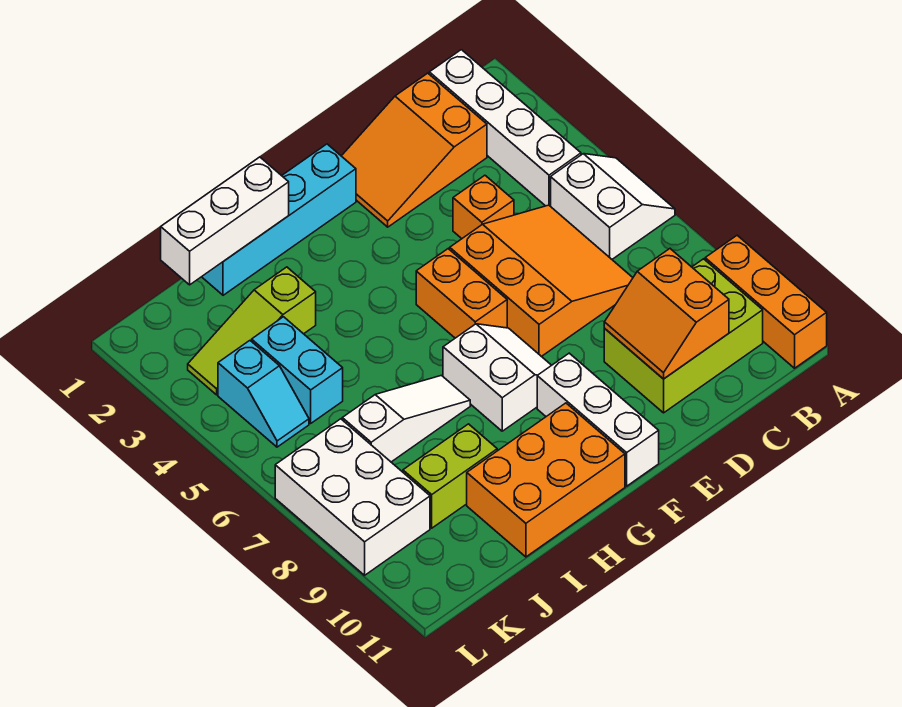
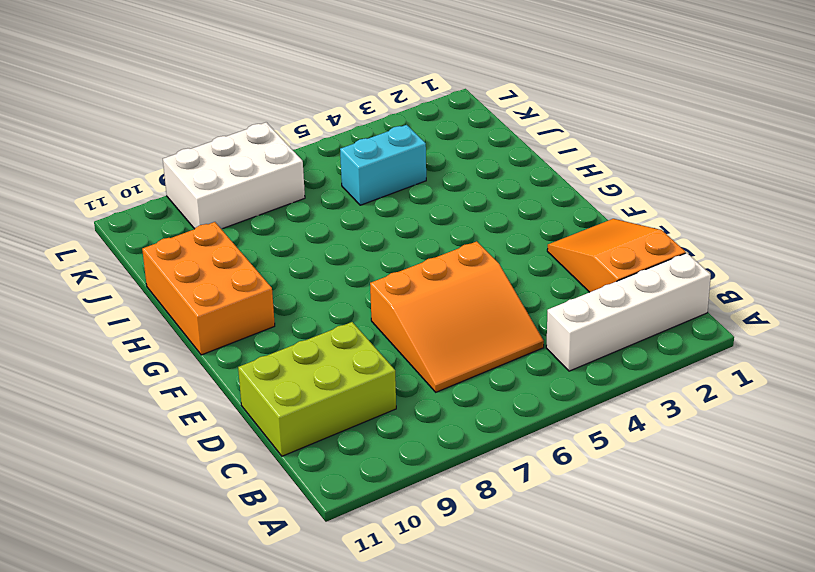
lime 2x3 brick [238,322,396,456] -> lime 2x3 brick turned to [604,259,763,413]
none -> white 2x2 slope [551,154,675,259]
none -> orange 1x3 brick [705,235,827,368]
none -> orange 1x1 brick [453,175,514,239]

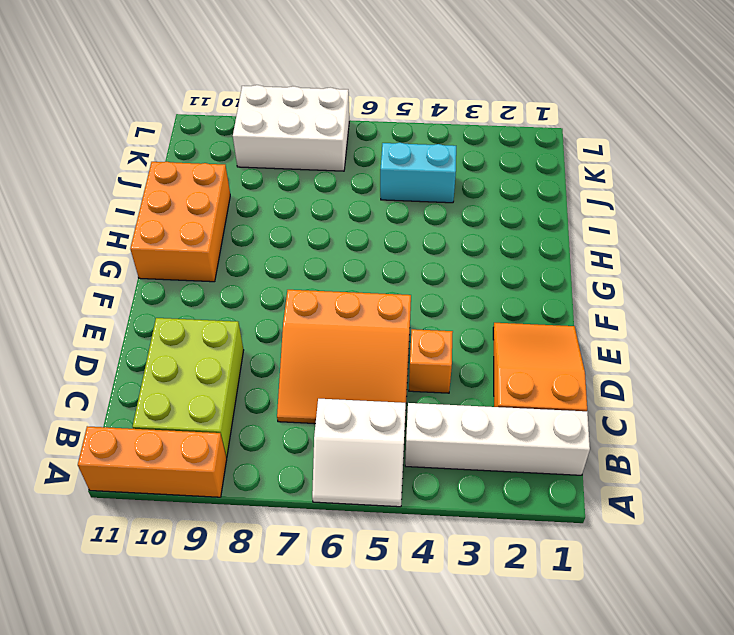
none -> cyan 1x4 brick [202,144,356,295]
none -> orange 1x2 brick [416,249,507,338]
none -> white 2x2 slope [443,324,551,431]

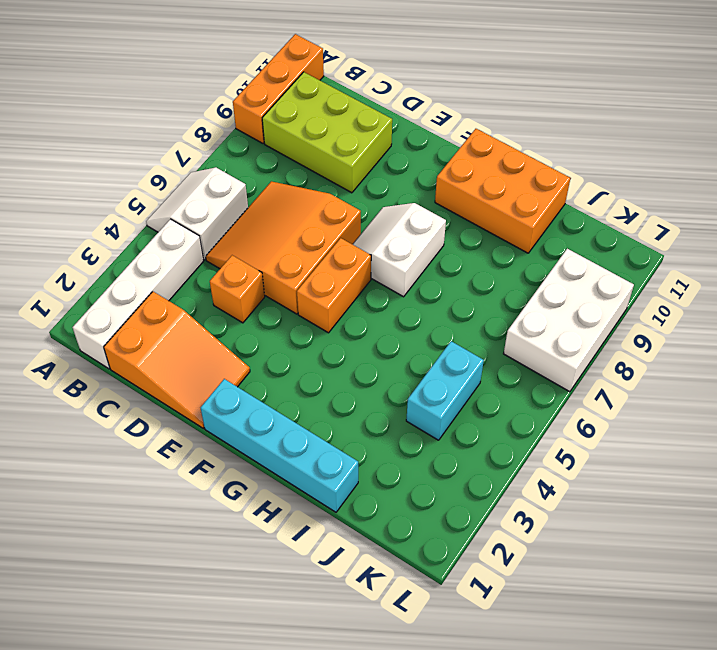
none -> white 1x3 brick [537,353,659,486]
none -> white 1x3 slope [342,375,470,462]
none -> lime 1x3 slope [188,267,316,395]

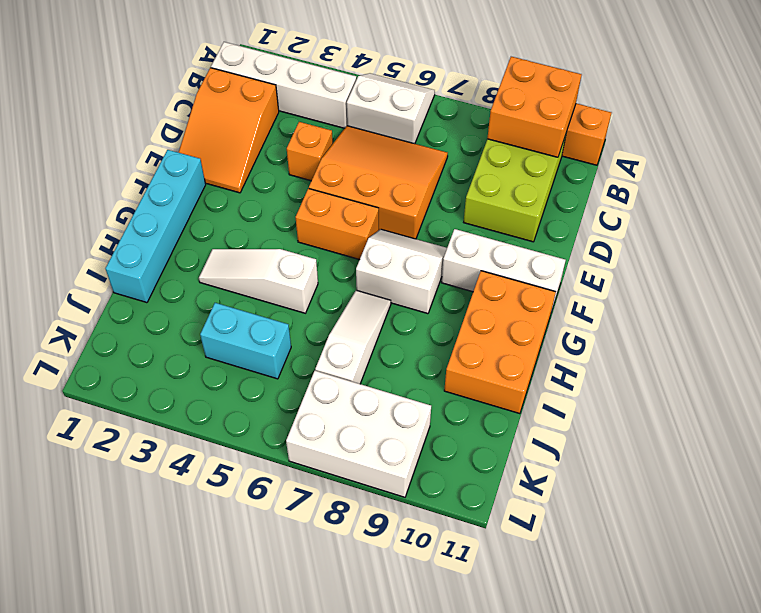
orange 2x2 brick [487,57,582,157] -> none
white 1x3 slope [199,249,318,313] -> none
none -> lime 1x3 slope [188,267,316,395]
none -> lime 1x2 brick [403,424,497,528]
none -> cyan 1x2 slope [218,341,309,447]

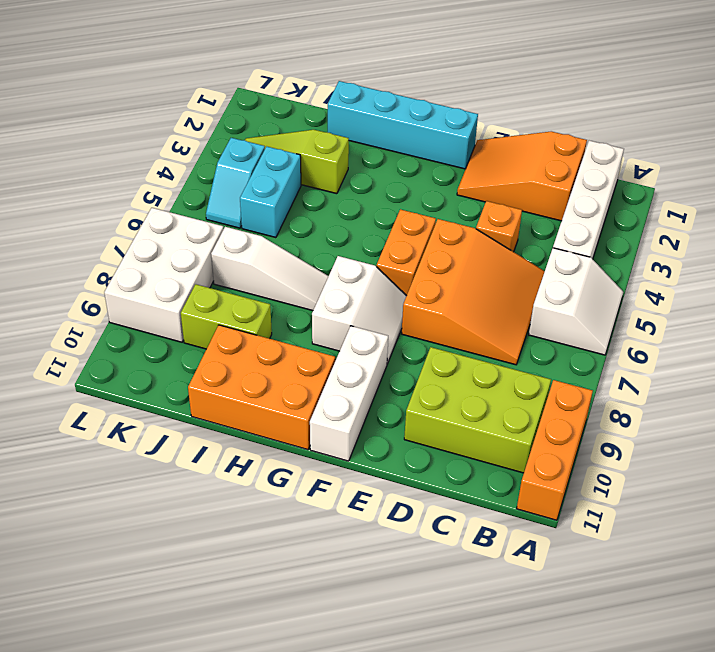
none -> orange 2x2 slope [604,249,729,379]
none -> white 1x3 brick [161,157,289,285]

